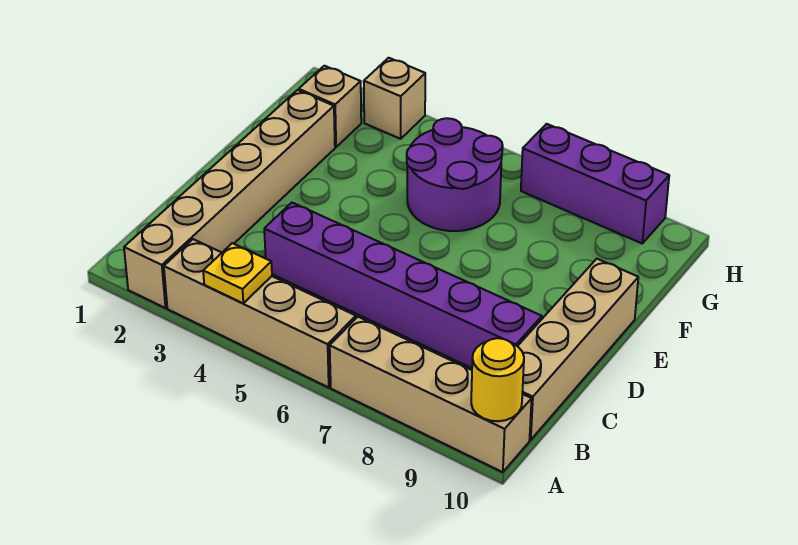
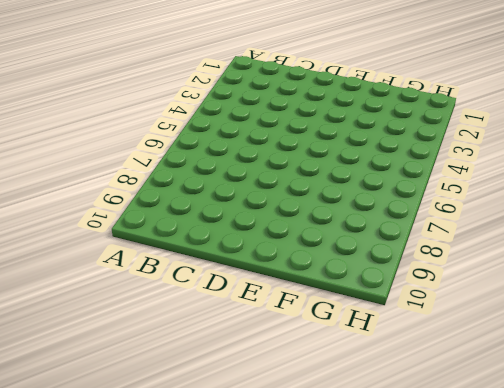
none -> tan 1x6 brick [124,90,335,308]
none -> tan 1x4 brick [164,239,356,387]

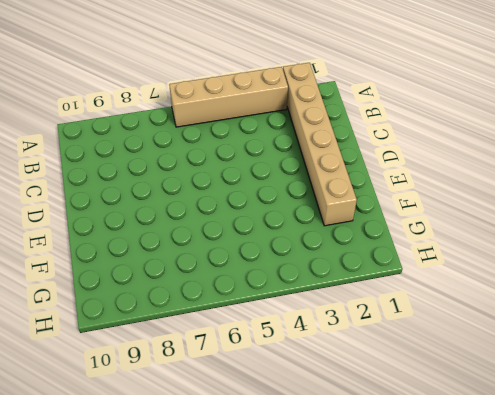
none -> tan 1x4 brick [330,317,532,472]
none -> tan 1x4 brick [518,259,638,440]

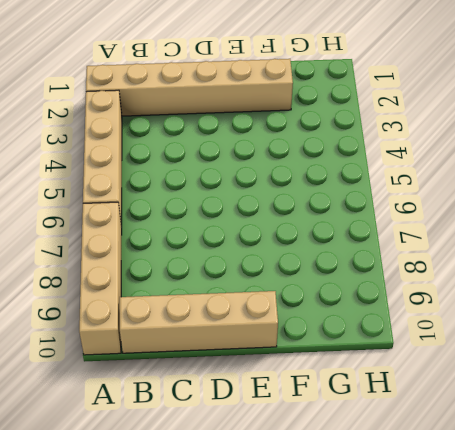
none -> purple 1x6 brick [264,203,542,368]
none -> purple 2x2 round brick [407,118,503,231]

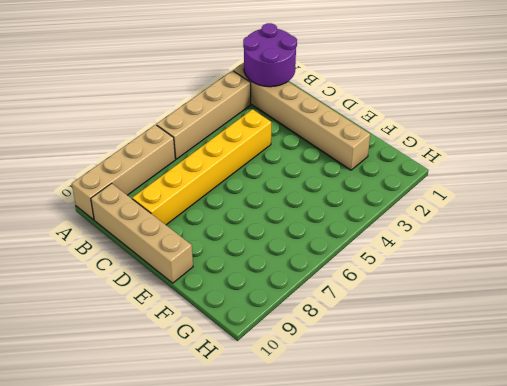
purple 2x2 round brick [243,23,297,87] -> purple 2x2 round brick moved to [407,118,503,231]
yellow 1x6 brick [132,109,271,225] -> purple 1x6 brick [264,203,542,368]
none -> tan 1x1 brick [299,66,361,147]
none -> tan 1x1 brick [364,58,425,139]

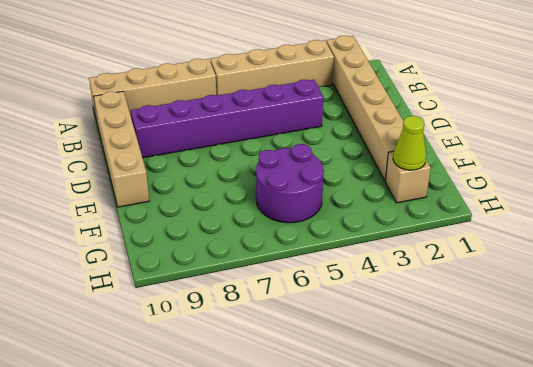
lime 1x1 cone [393,116,426,170] -> none
none -> tan 1x1 brick [364,58,425,139]
none -> purple 1x3 brick [521,124,669,243]

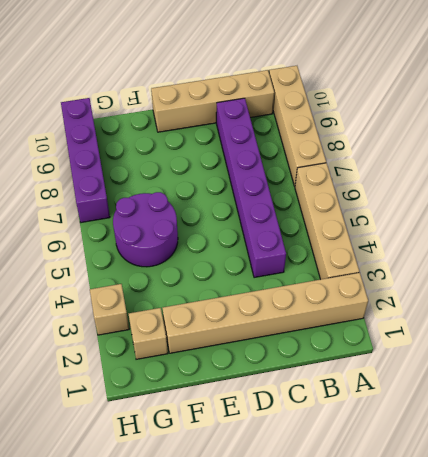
purple 1x4 brick [61,98,110,223] -> purple 1x3 brick [521,124,669,243]
none -> yellow 1x1 plate [203,243,272,303]
none -> yellow 1x1 round brick [471,338,524,421]

